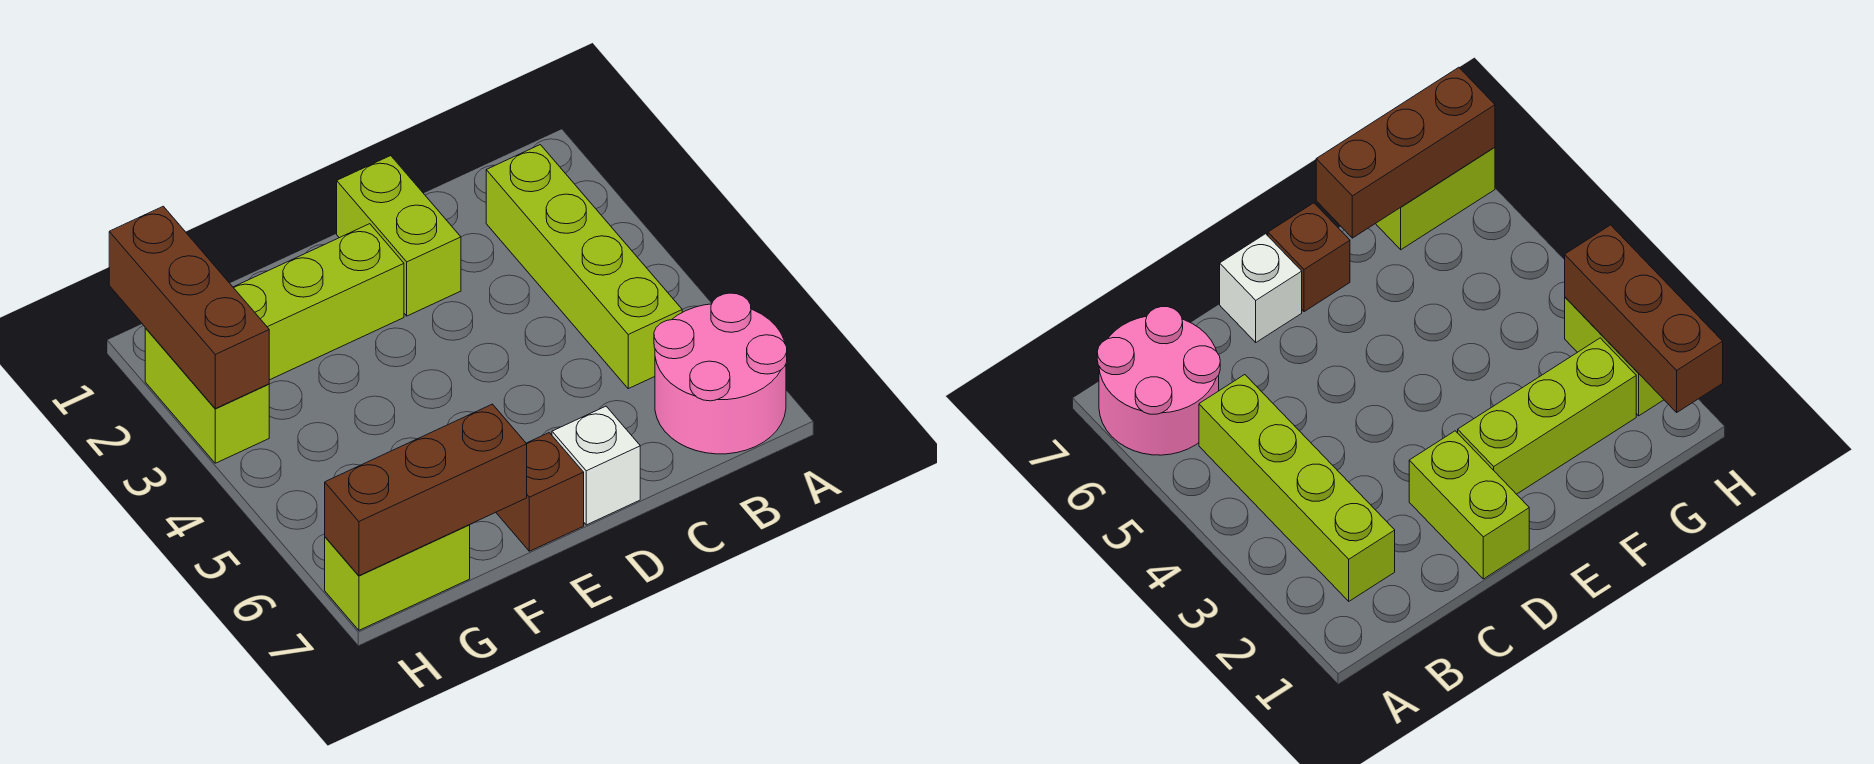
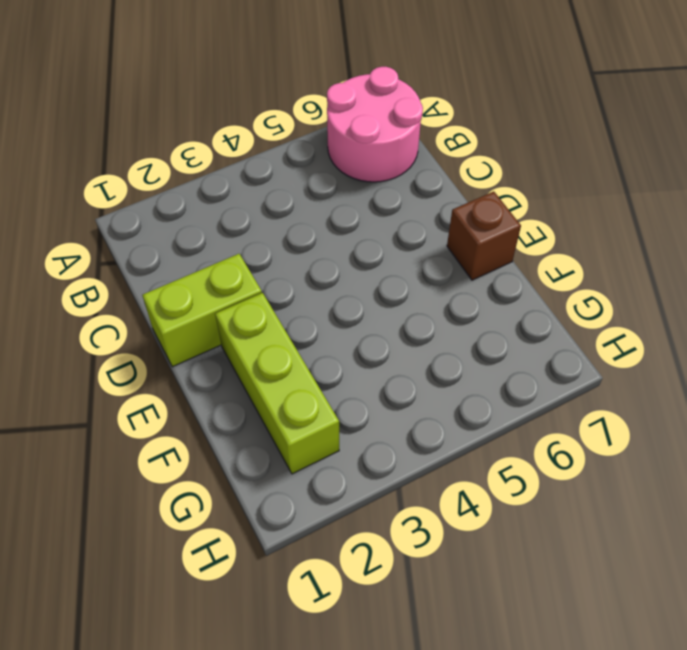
none -> lime 1x4 brick [486,145,682,389]
none -> white 1x1 brick [552,406,640,525]

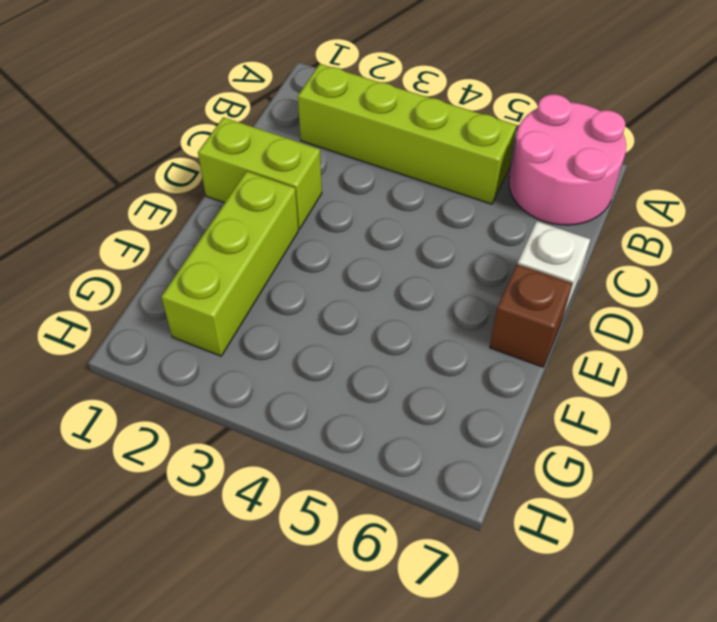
none -> lime 1x2 brick [325,525,470,630]
none -> lime 1x2 brick [145,328,269,463]

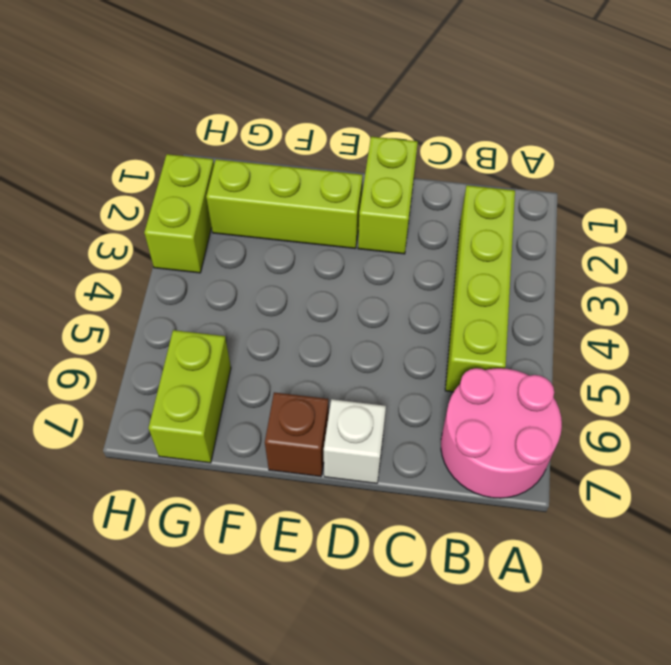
lime 1x2 brick [149,330,231,463] -> lime 1x2 brick turned to [325,525,470,630]
none -> brown 1x3 brick [325,404,527,576]
none -> brown 1x3 brick [109,206,269,409]

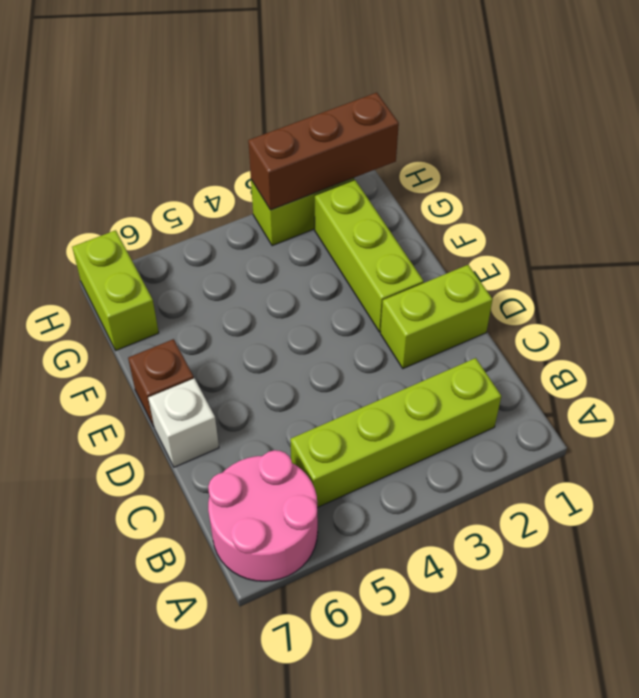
none -> brown 1x3 brick [325,404,527,576]

